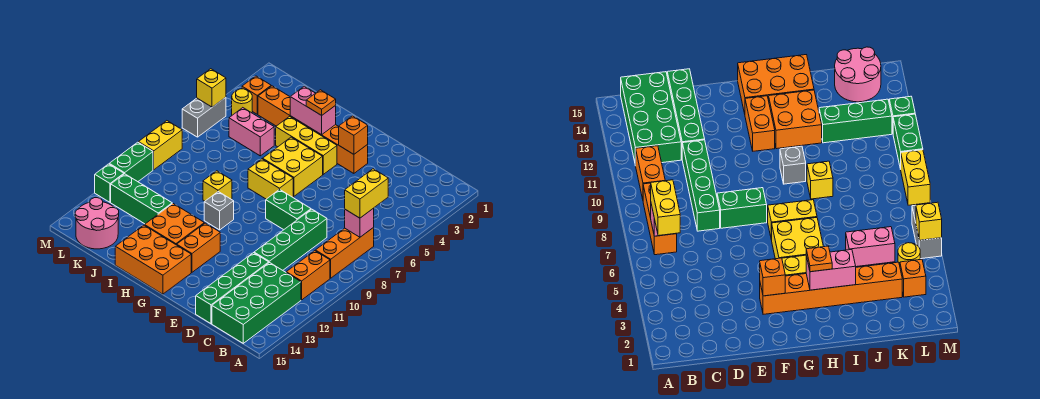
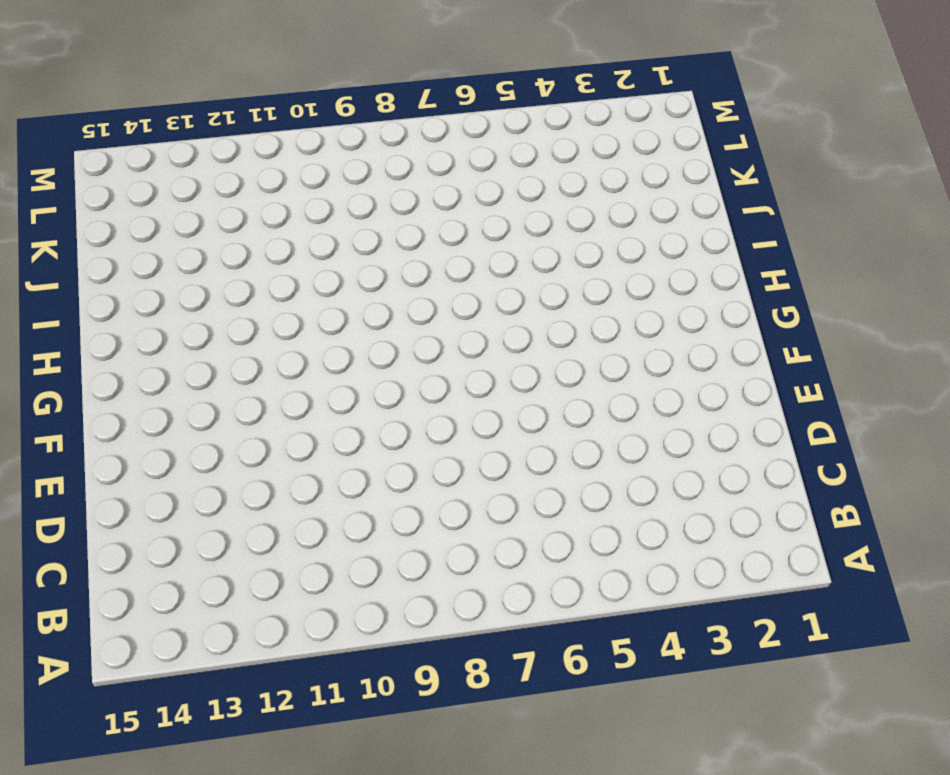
none -> orange 1x3 brick [315,228,374,278]
none -> orange 1x2 brick [286,251,330,300]
none -> green 2x4 brick [212,262,301,343]
none -> green 1x4 brick [254,209,327,270]

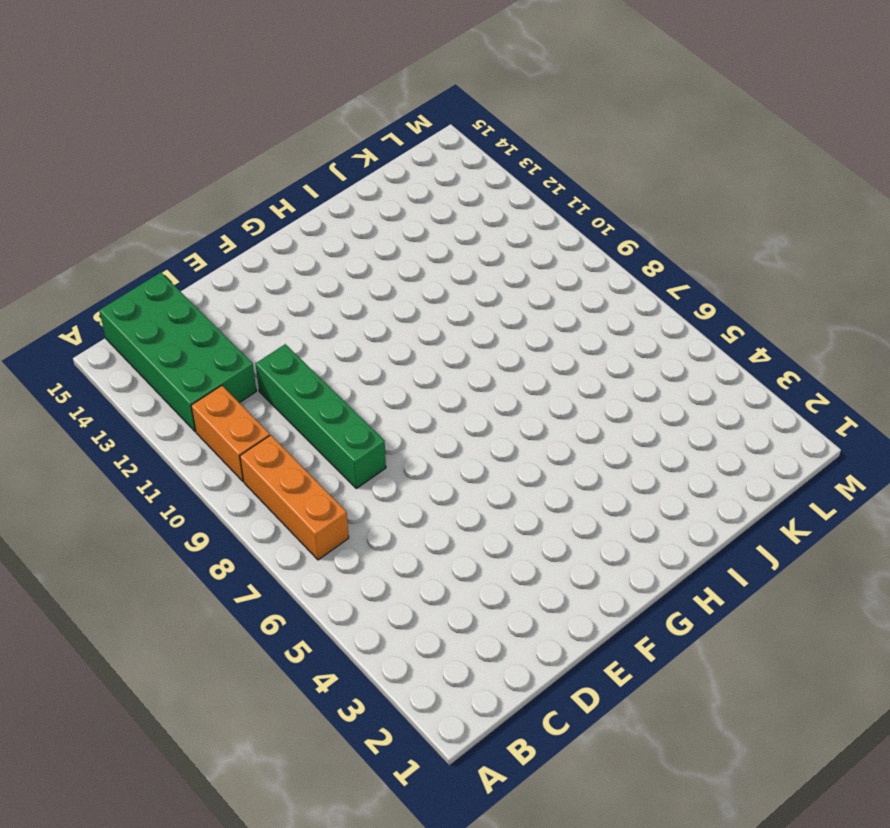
none -> green 1x4 brick [196,253,269,324]
none -> green 1x2 brick [266,189,311,230]
none -> orange 1x6 brick [258,86,368,173]
none -> yellow 1x3 brick [276,116,337,174]

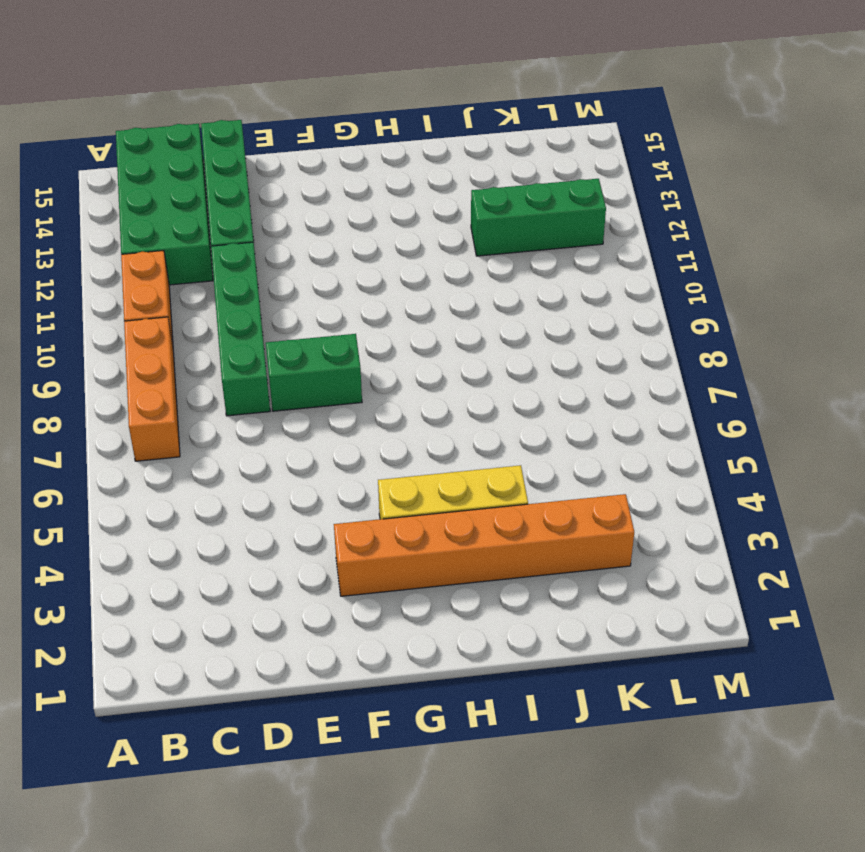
none -> yellow 2x2 brick [263,137,323,196]
none -> yellow 1x2 brick [248,159,293,199]
none -> orange 1x2 brick [177,223,220,272]
none -> orange 2x3 brick [115,225,191,294]

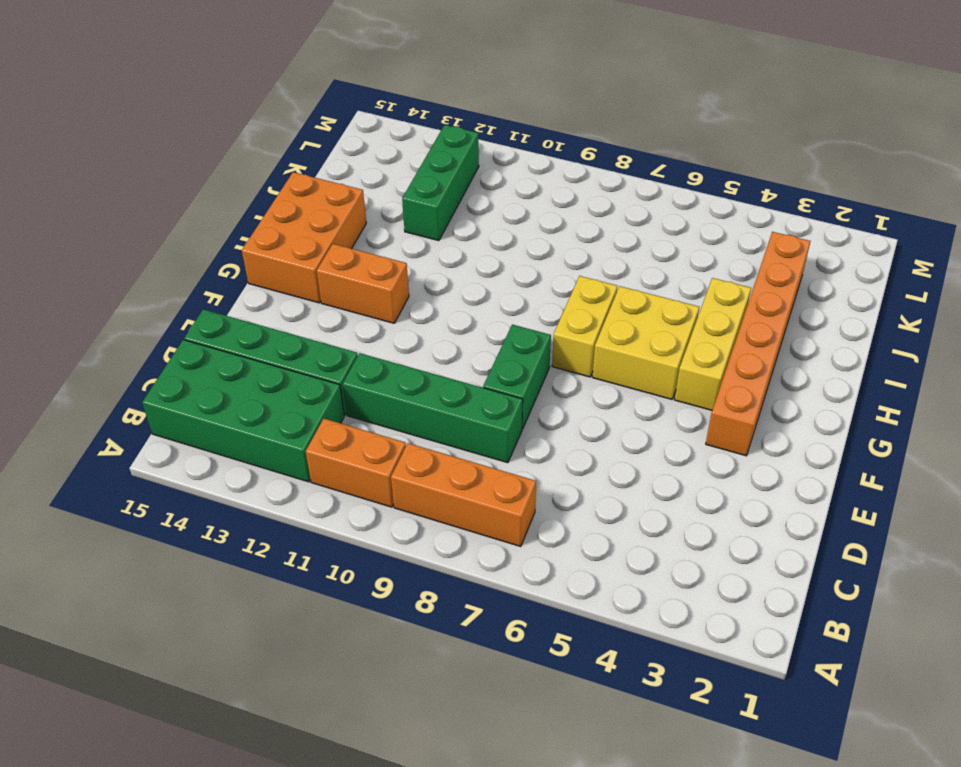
none -> grey 1x1 brick [204,192,234,230]
none -> orange 2x2 brick [145,204,204,245]
none -> yellow 1x1 brick [203,171,232,201]
none -> pink 1x2 brick [229,108,274,156]

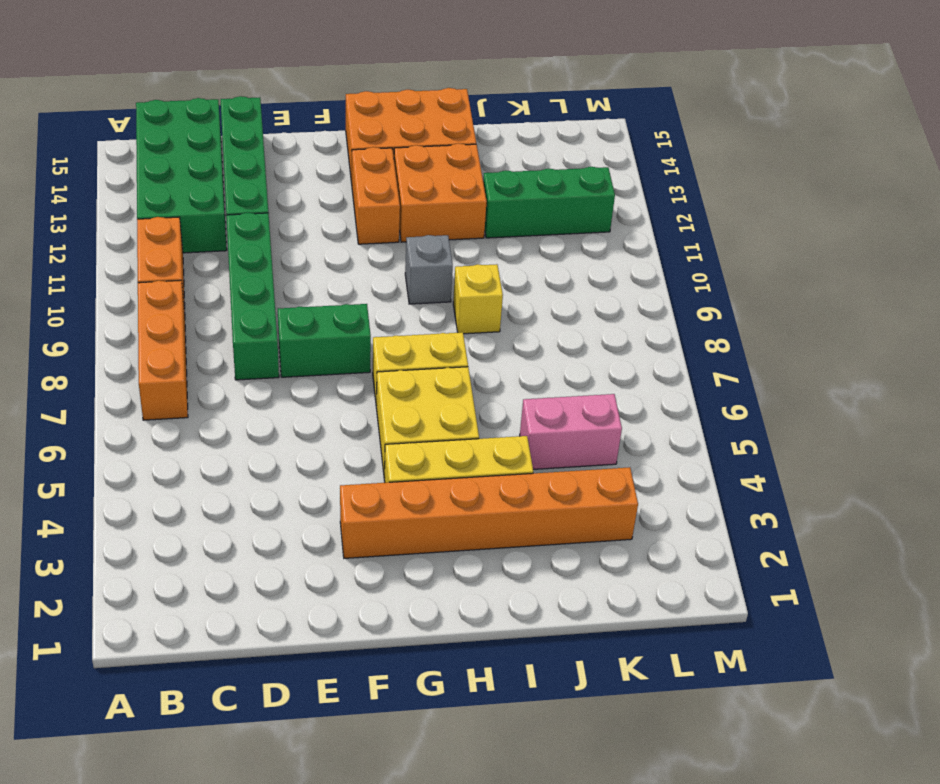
none -> pink 2x2 round brick [75,198,119,249]
none -> orange 1x1 brick [242,76,271,114]
none -> yellow 1x1 round brick [232,89,252,115]
none -> grey 1x2 brick [182,97,226,137]

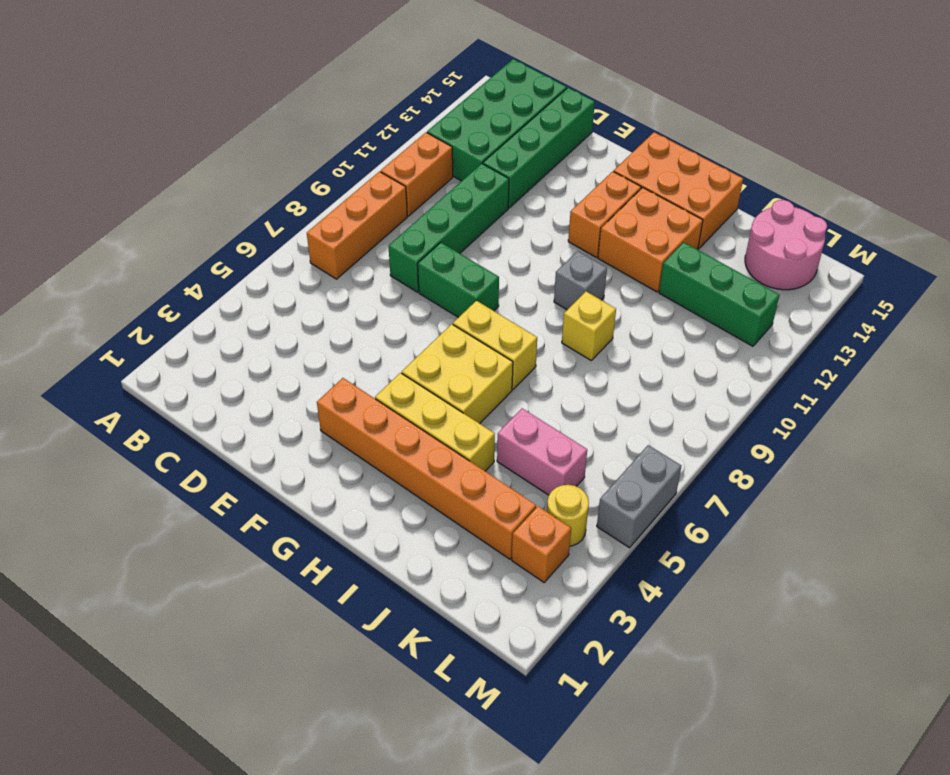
none -> yellow 1x2 brick [138,121,182,170]
none -> green 1x2 brick [110,142,153,182]
none -> green 1x1 brick [95,164,124,202]
none -> pink 1x1 brick [345,208,374,237]

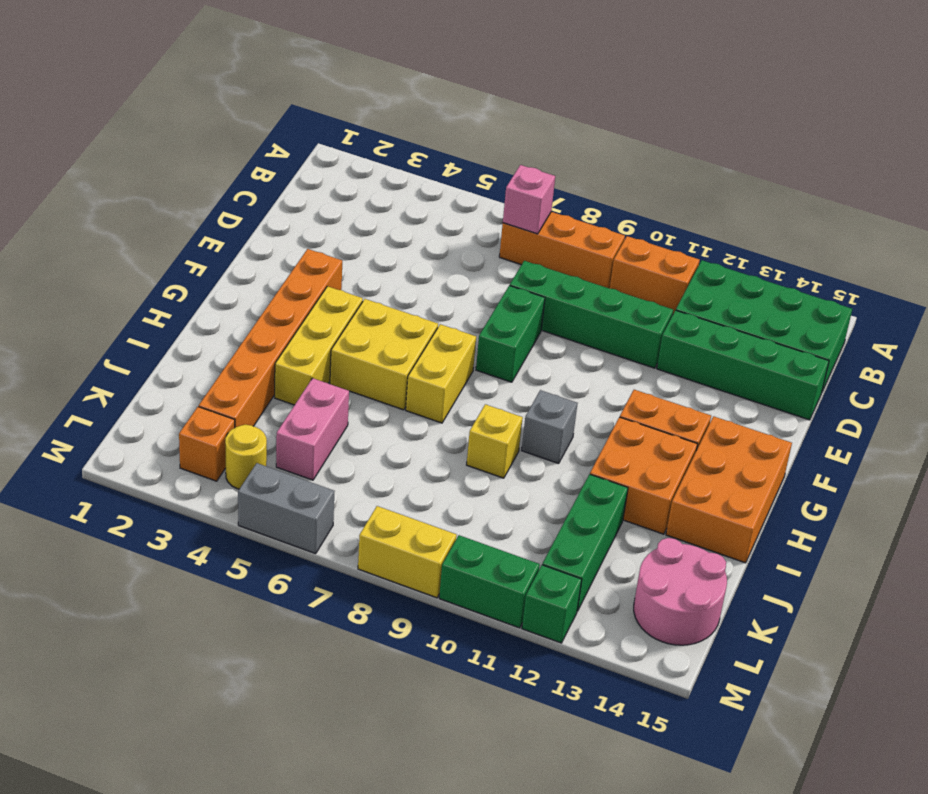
none -> orange 1x1 brick [339,116,368,154]
none -> pink 1x2 brick [290,86,336,135]
none -> yellow 1x1 brick [197,69,226,107]
none -> yellow 1x2 brick [345,169,388,218]

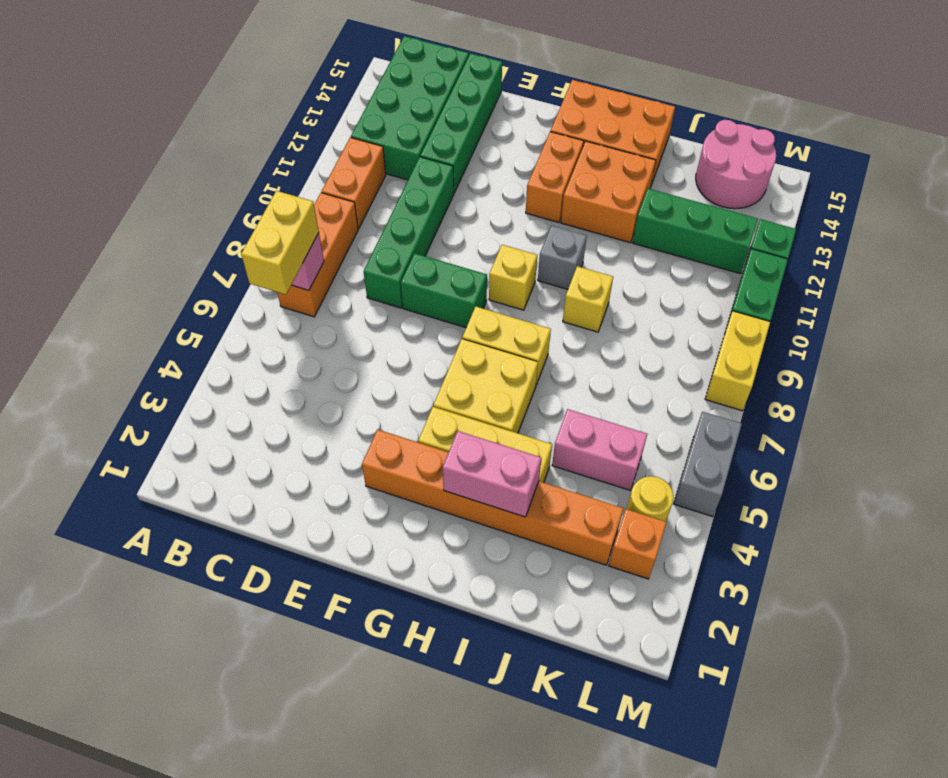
yellow 1x1 brick [489,245,537,310] -> yellow 1x1 brick moved to [197,69,226,107]
none -> orange 1x1 brick [339,116,368,154]
none -> orange 1x1 plate [306,90,336,115]

